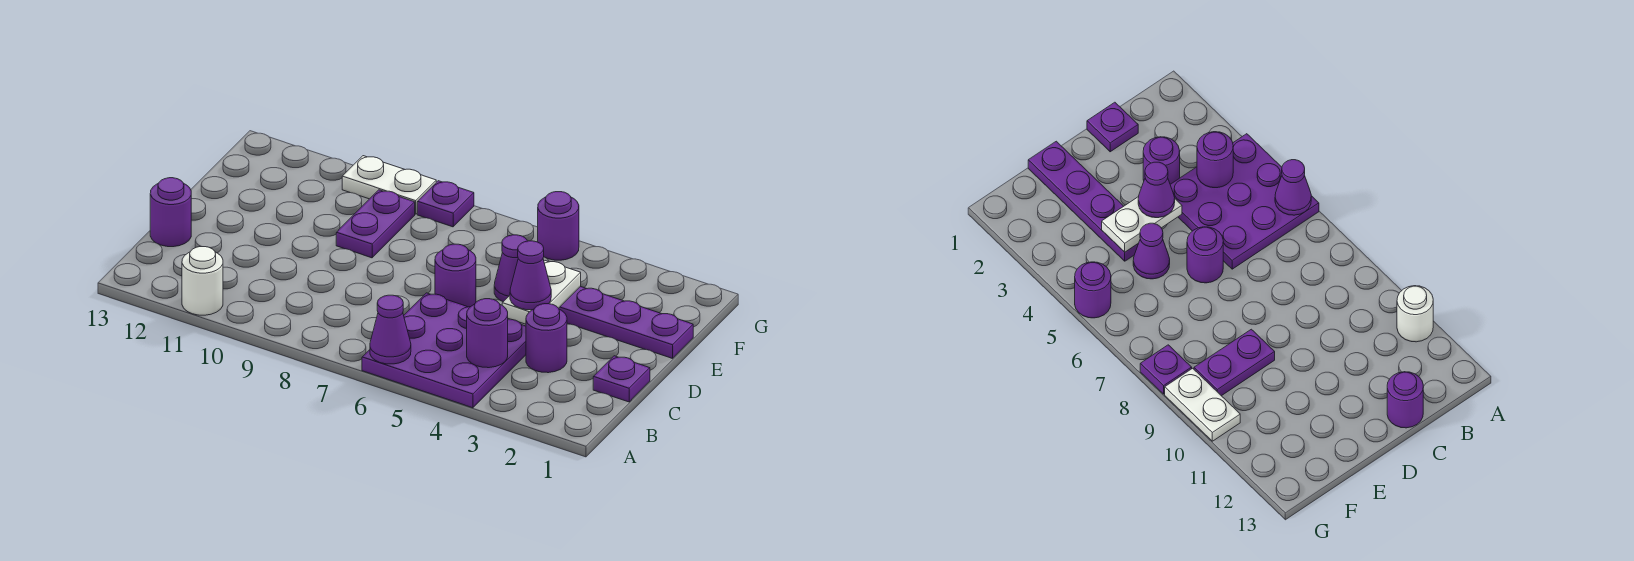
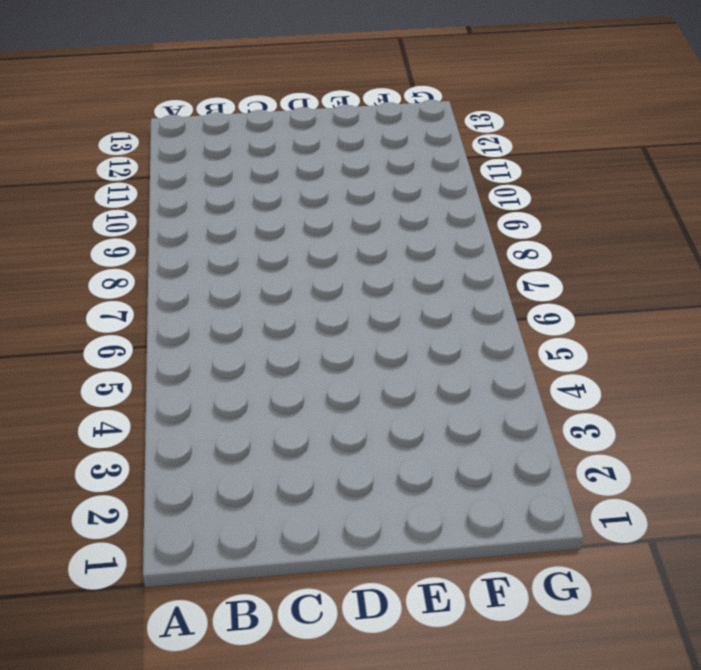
none -> purple 3x3 plate [362,293,526,408]
none -> white 1x1 round brick [182,247,223,315]
none -> purple 1x1 plate [593,356,650,402]

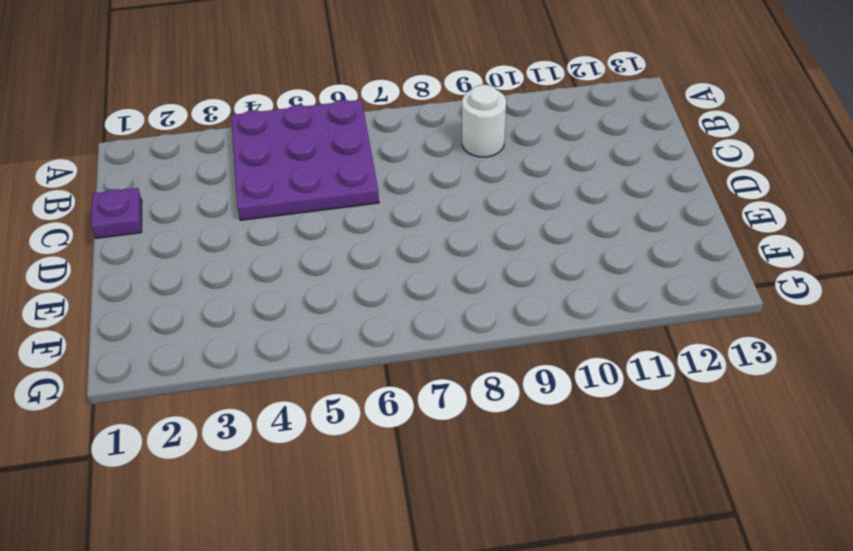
white 1x1 round brick [462,85,506,157] -> white 1x1 round brick moved to [182,247,223,315]
none -> purple 1x1 round brick [526,304,567,373]
none -> purple 1x1 round brick [150,178,191,247]
none -> purple 1x1 round brick [435,244,476,307]

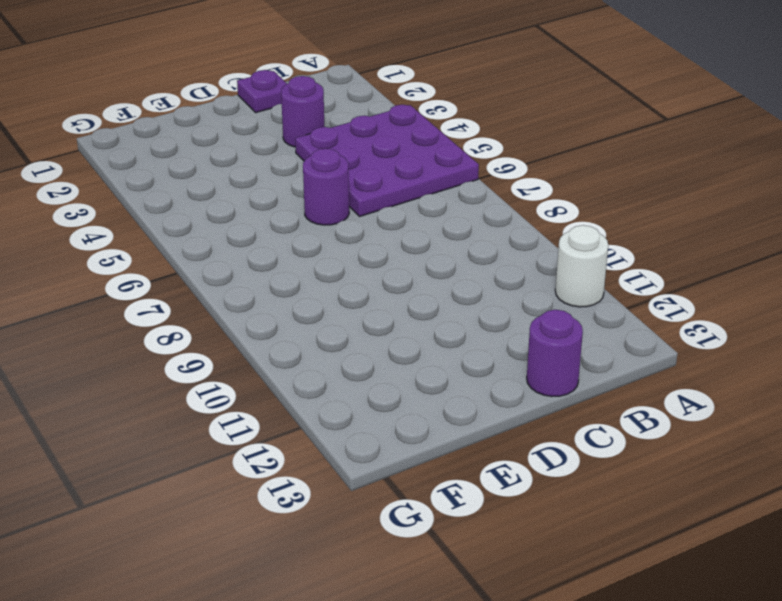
none -> purple 1x4 plate [559,286,693,359]
none -> purple 1x1 cone [494,235,527,302]
none -> purple 1x2 plate [336,190,415,258]

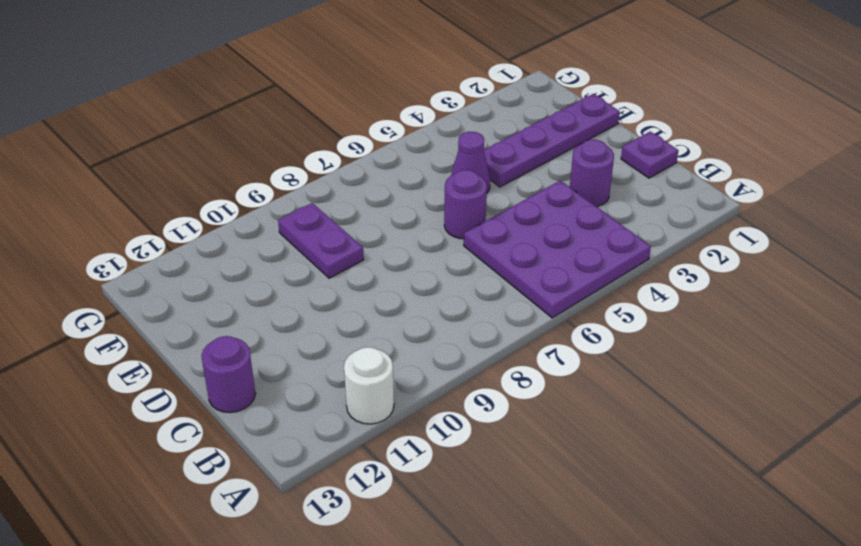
none -> purple 1x1 round brick [538,192,579,260]
none -> purple 1x1 plate [417,181,474,227]
none -> white 1x2 plate [342,156,436,214]

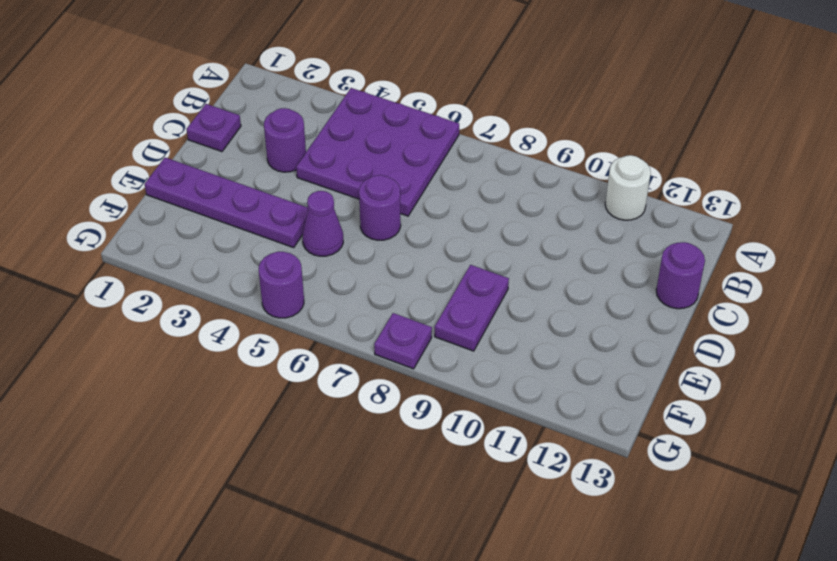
none -> white 1x2 plate [342,156,436,214]
none -> purple 1x1 cone [370,295,411,364]
none -> purple 1x1 round brick [467,299,508,368]

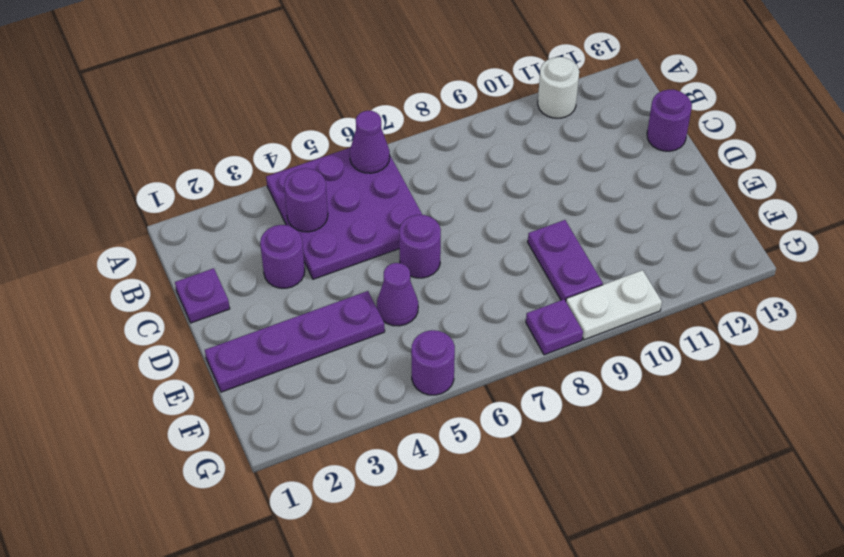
none -> white 1x2 plate [502,261,581,324]
none -> purple 1x1 cone [510,241,551,310]

